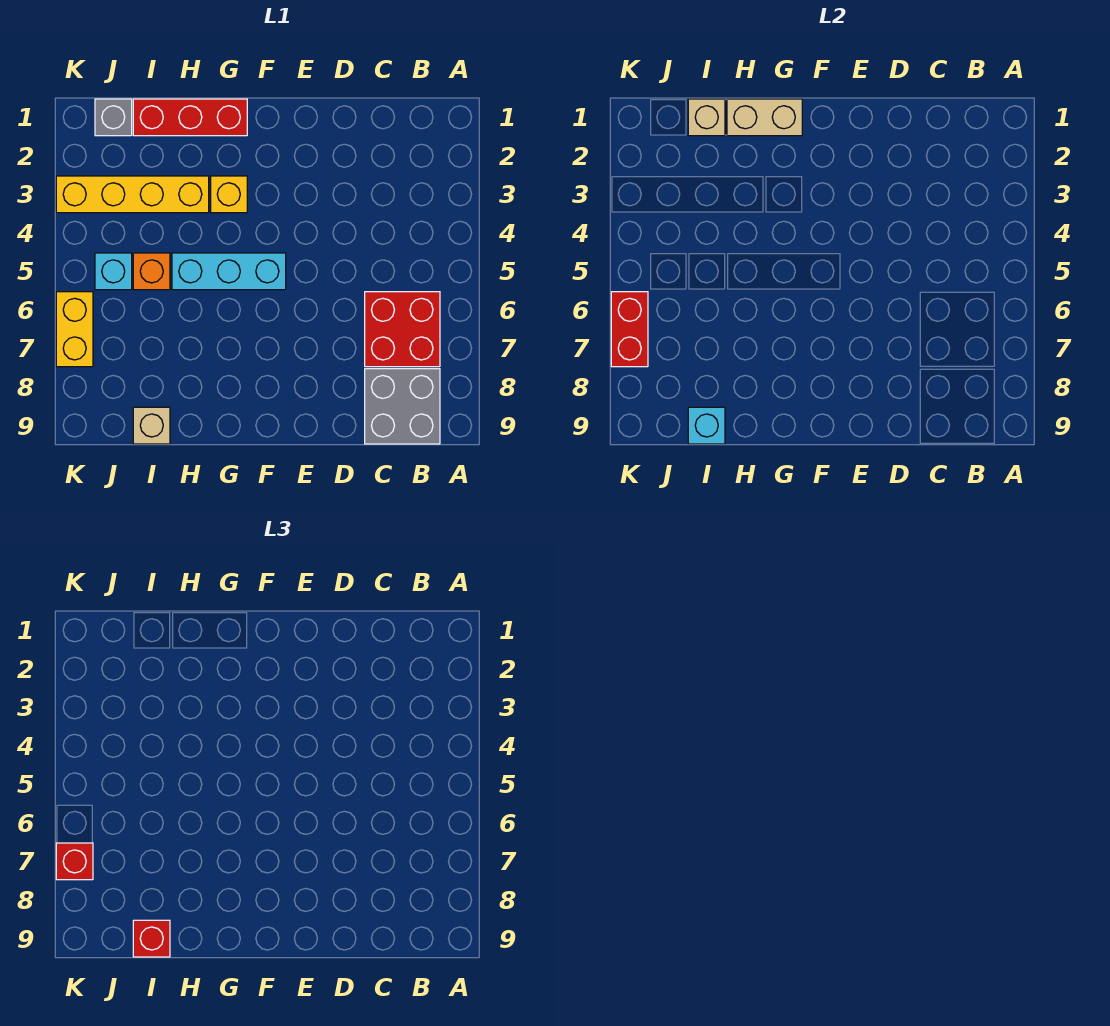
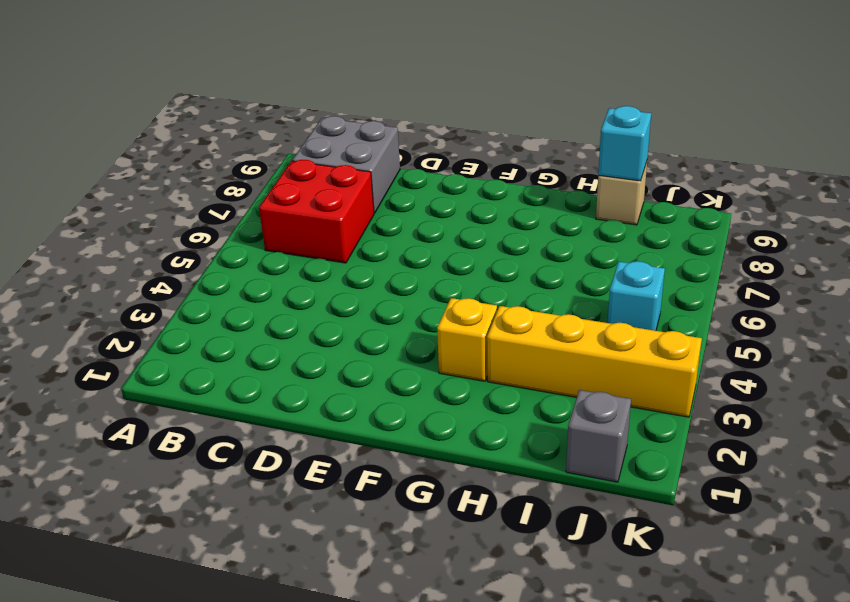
none -> cyan 1x3 brick [172,253,286,290]
none -> red 1x3 brick [133,99,247,136]
none -> orange 1x1 brick [133,253,170,290]

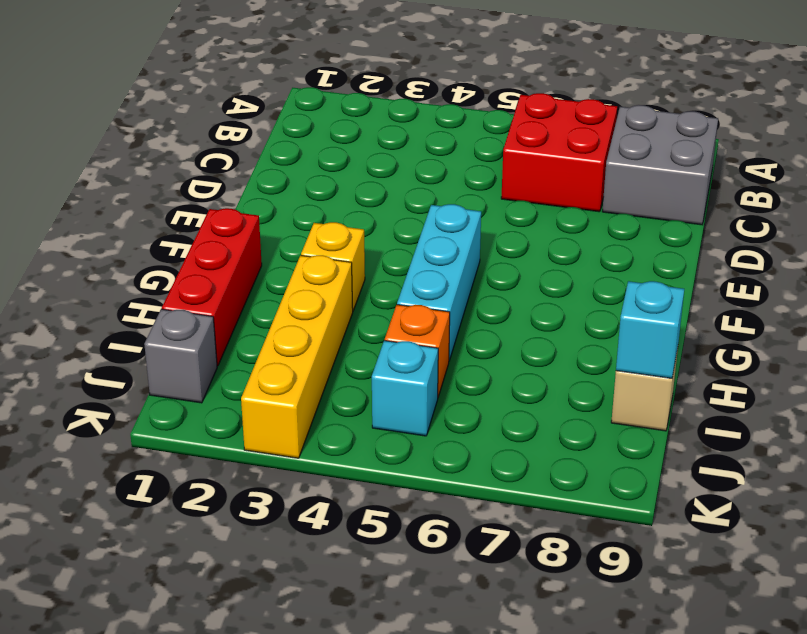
none -> yellow 1x2 brick [56,292,93,367]
none -> tan 1x2 brick [727,99,802,136]
none -> tan 1x1 brick [688,99,725,136]

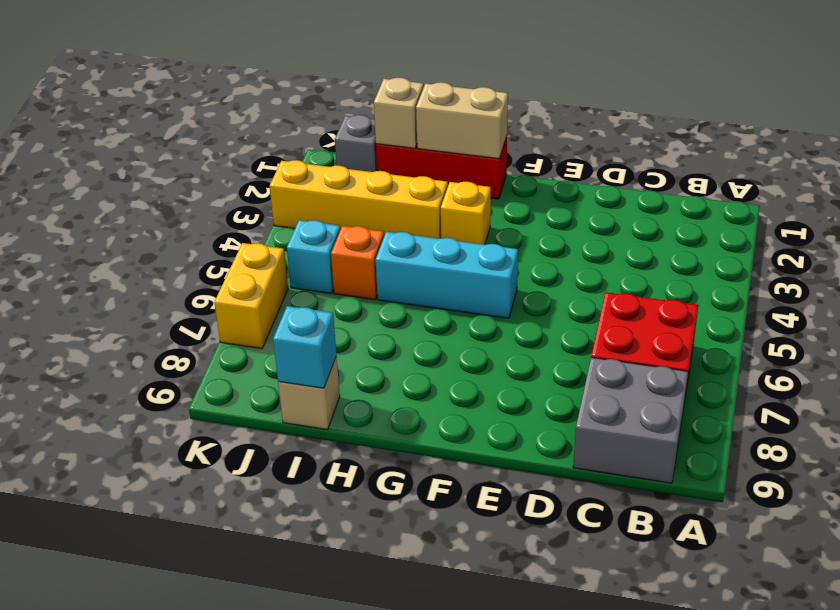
none -> red 1x2 brick [611,292,648,367]
none -> red 1x1 brick [133,920,170,957]
none -> red 1x1 brick [56,843,93,880]

